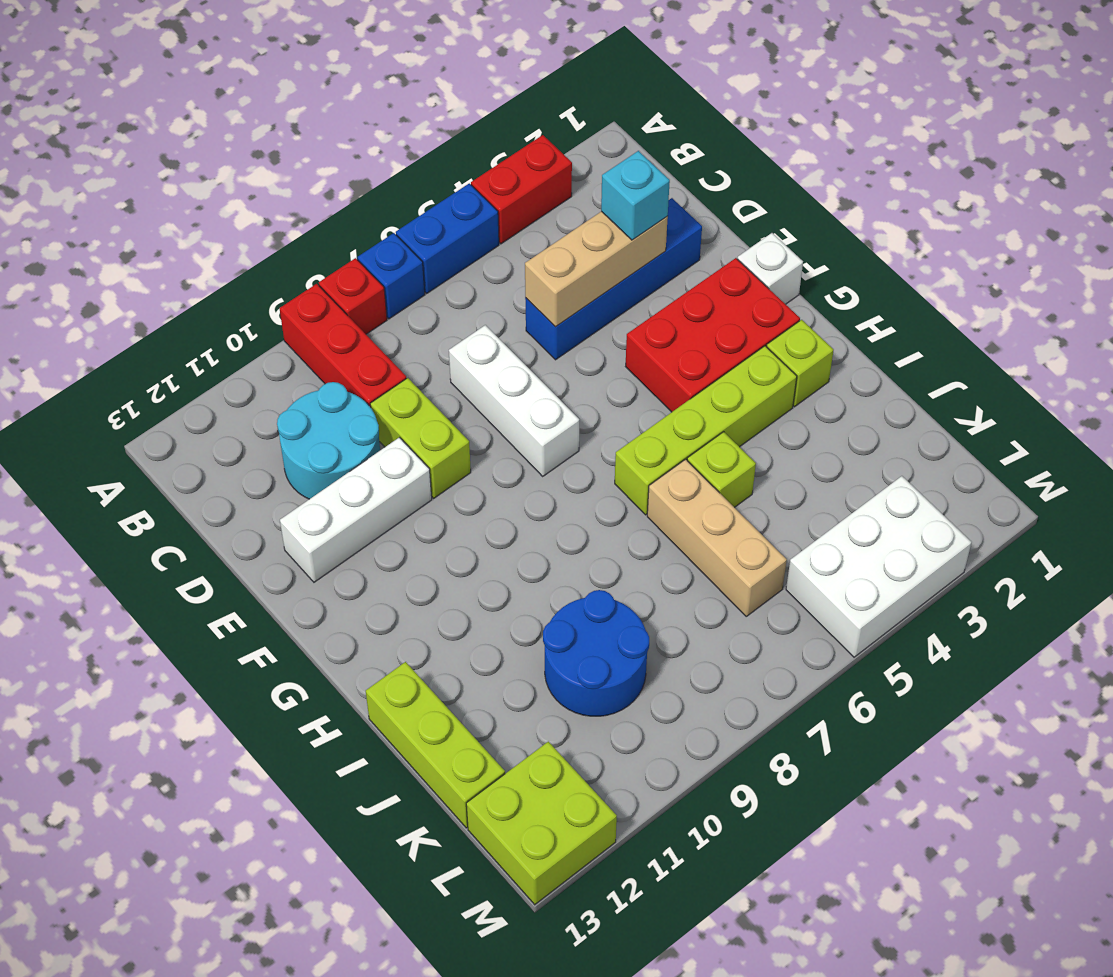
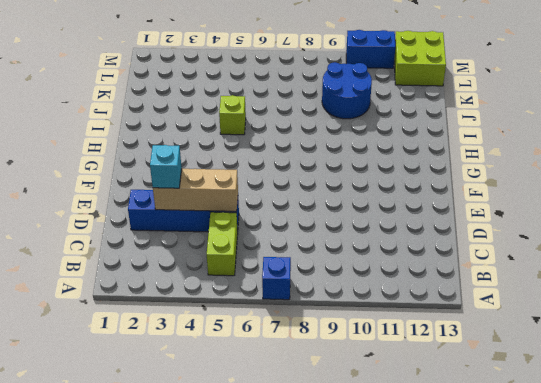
lime 1x2 brick [207,212,238,276] -> lime 1x2 brick moved to [370,378,471,498]
blue 1x2 brick [346,30,395,68] -> blue 1x2 brick moved to [396,183,499,293]
none -> red 1x2 brick [471,135,572,244]
none -> red 1x1 brick [319,258,387,334]
none -> red 1x3 brick [280,284,407,407]

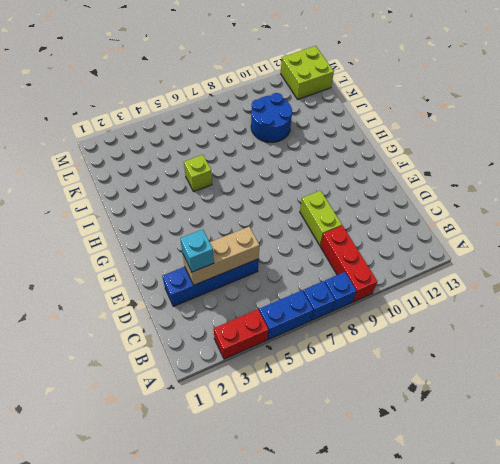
blue 1x1 brick [325,272,356,311] -> red 1x1 brick [319,258,387,334]
none -> cyan 2x2 round brick [277,382,380,499]
none -> white 1x3 brick [449,325,579,476]
none -> white 1x3 brick [280,437,432,582]

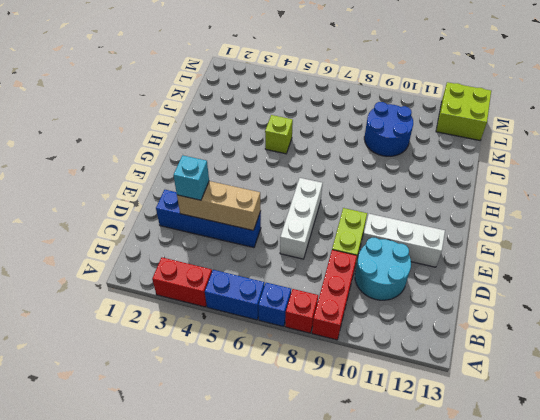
none -> white 1x1 brick [737,233,803,304]
none -> red 2x3 brick [626,258,800,412]
none -> lime 1x1 brick [767,320,833,407]

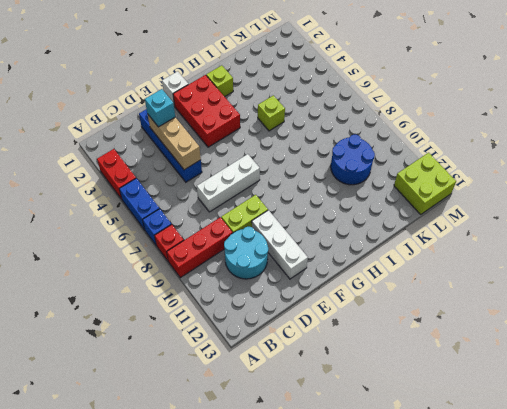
none -> lime 1x4 brick [615,346,797,515]
none -> tan 1x3 brick [647,459,787,616]
none -> lime 1x3 brick [366,662,505,828]

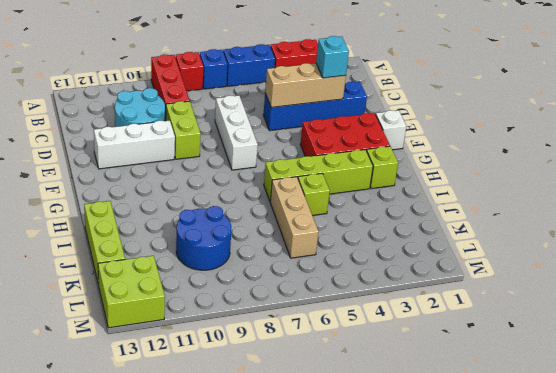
none -> white 2x3 brick [786,476,972,657]

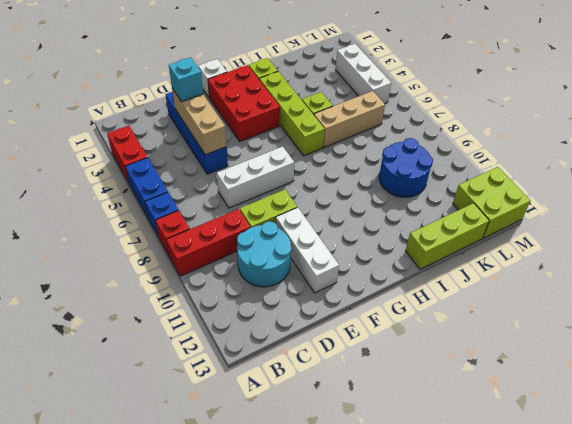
white 1x3 brick [336,44,391,104] -> white 2x3 brick [786,476,972,657]

